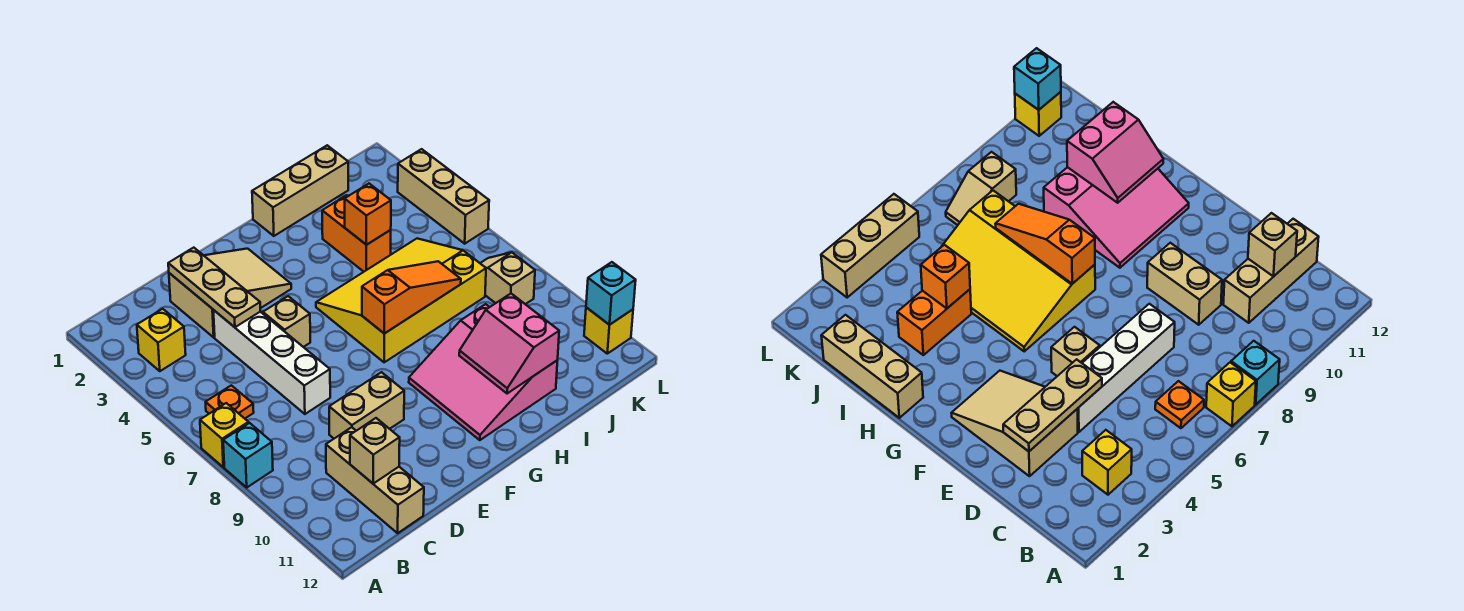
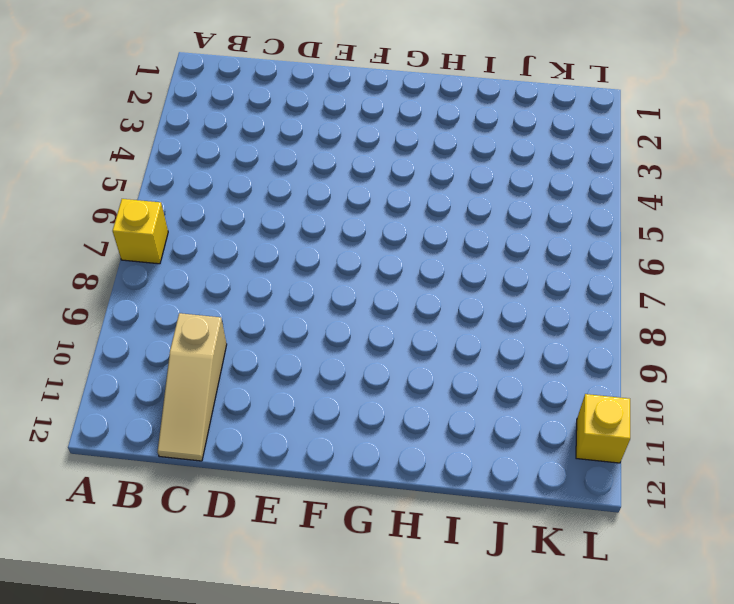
tan 1x3 slope [158,313,227,461] -> tan 1x3 brick [326,427,424,533]
none -> cyan 1x1 brick [223,423,273,487]
none -> yellow 1x1 brick [137,309,186,371]
none -> orange 1x1 plate [206,385,254,418]

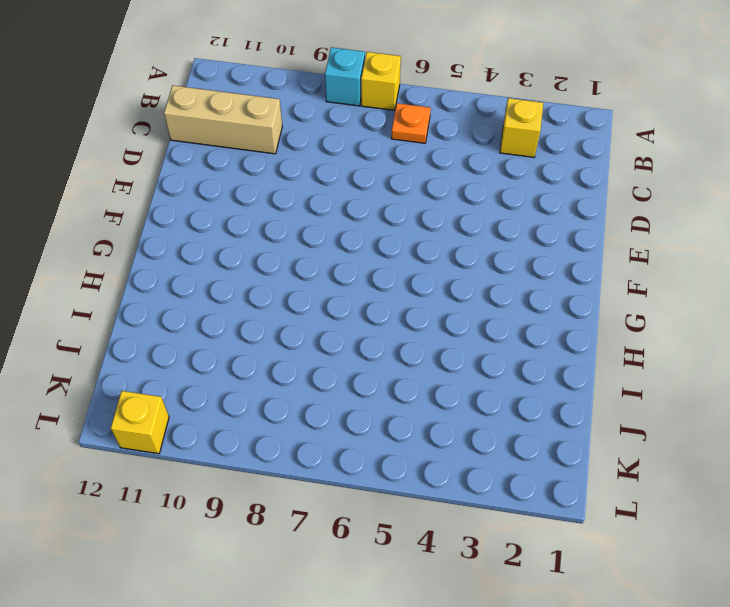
none -> tan 2x3 slope [169,249,291,337]
none -> white 1x4 brick [213,310,330,414]
none -> tan 1x2 brick [329,372,404,438]

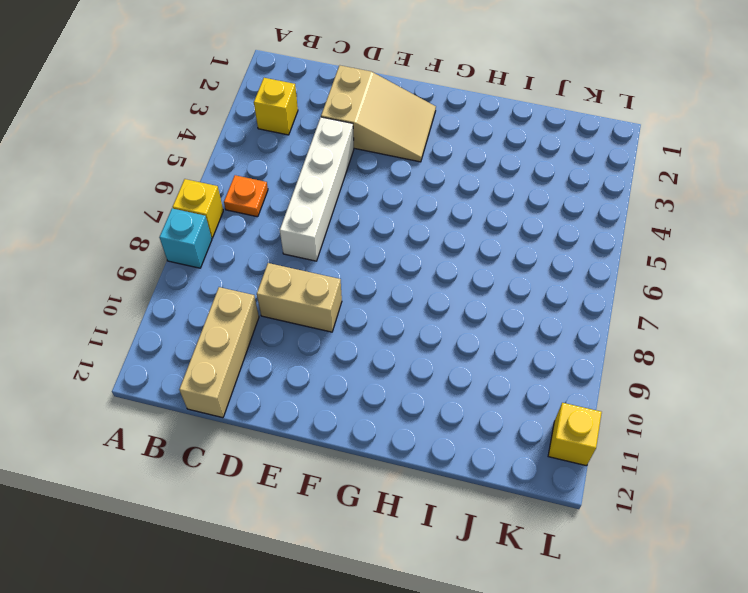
none -> tan 1x1 brick [263,296,310,347]
none -> yellow 3x4 slope [316,238,486,362]
none -> pink 3x3 slope [409,304,558,440]

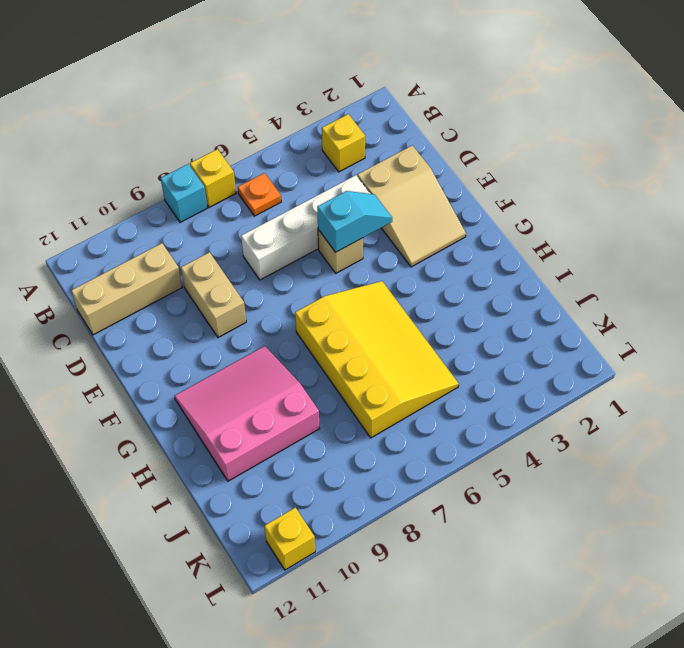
cyan 1x2 slope [317,191,392,252] -> none
none -> tan 1x3 brick [252,145,348,236]
none -> orange 1x2 brick [322,195,391,272]
none -> tan 1x2 slope [480,252,535,304]

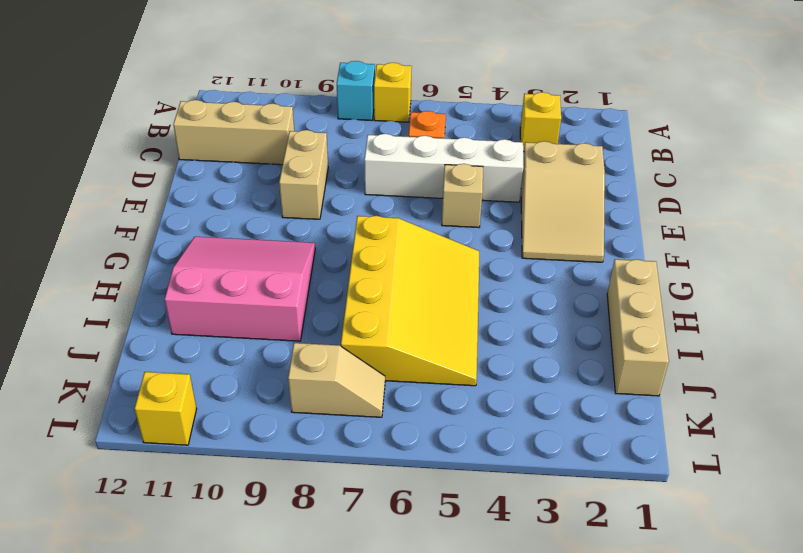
none -> orange 1x2 brick [322,195,391,272]
none -> tan 1x3 brick [398,149,489,244]
none -> tan 1x1 brick [350,418,400,483]

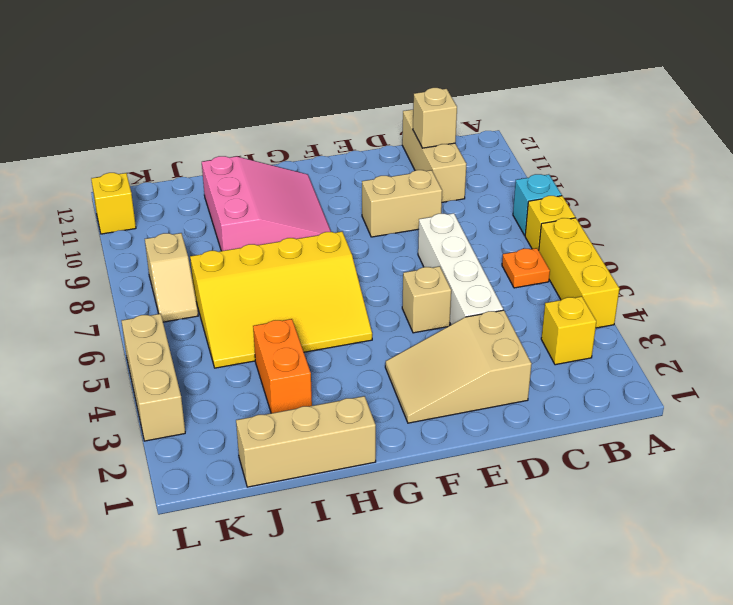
yellow 1x3 brick [539,218,619,328] -> none
none -> tan 1x3 plate [168,248,260,327]
none -> orange 1x3 slope [362,261,461,334]
none -> pink 2x2 slope [459,294,559,394]

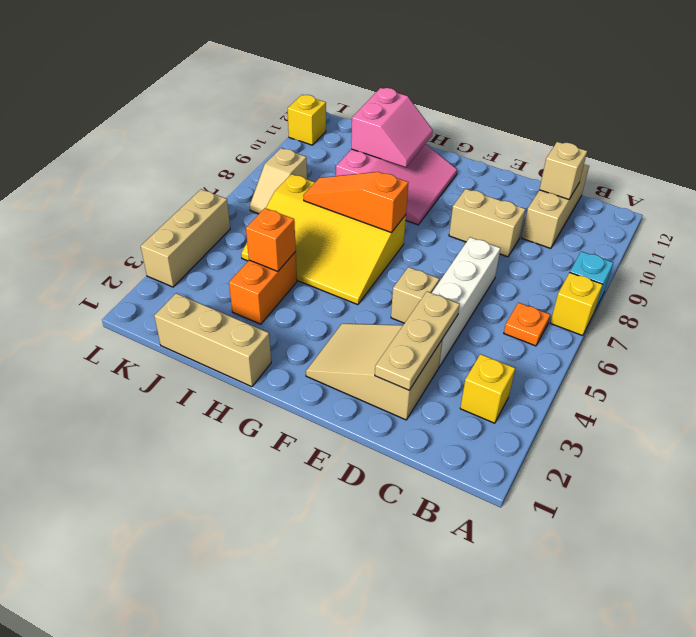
none -> cyan 1x1 brick [586,262,636,325]

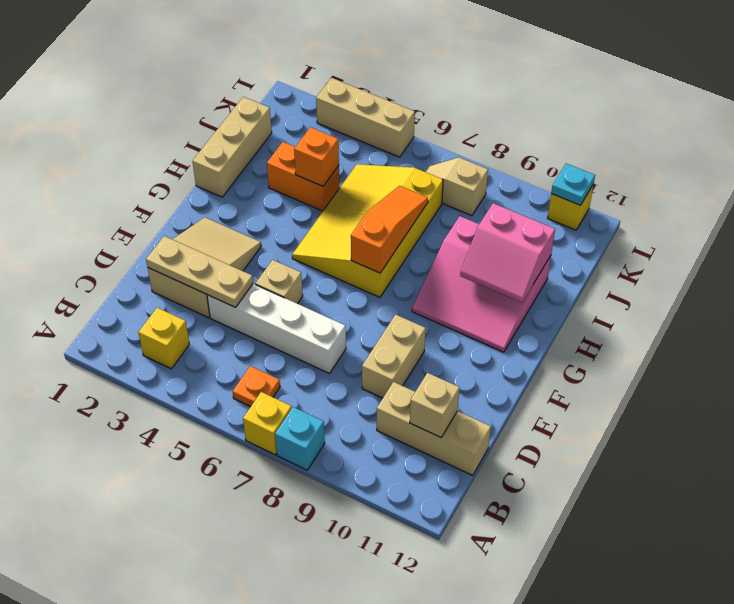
cyan 1x1 plate [551,163,595,205] -> cyan 1x1 brick [586,262,636,325]

